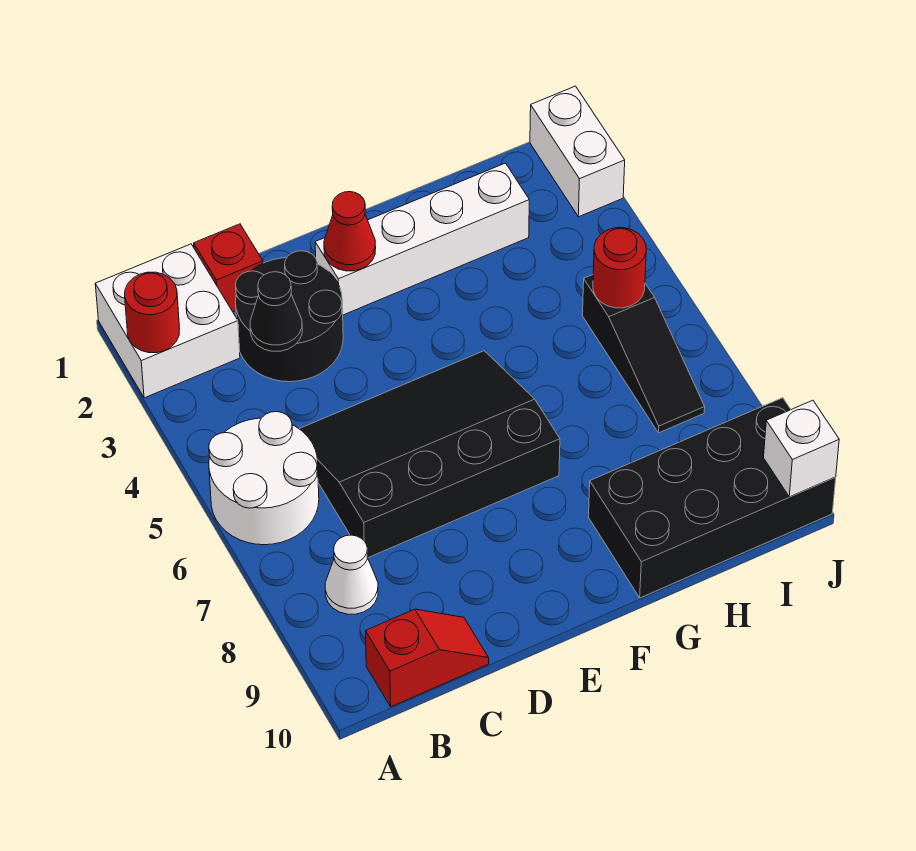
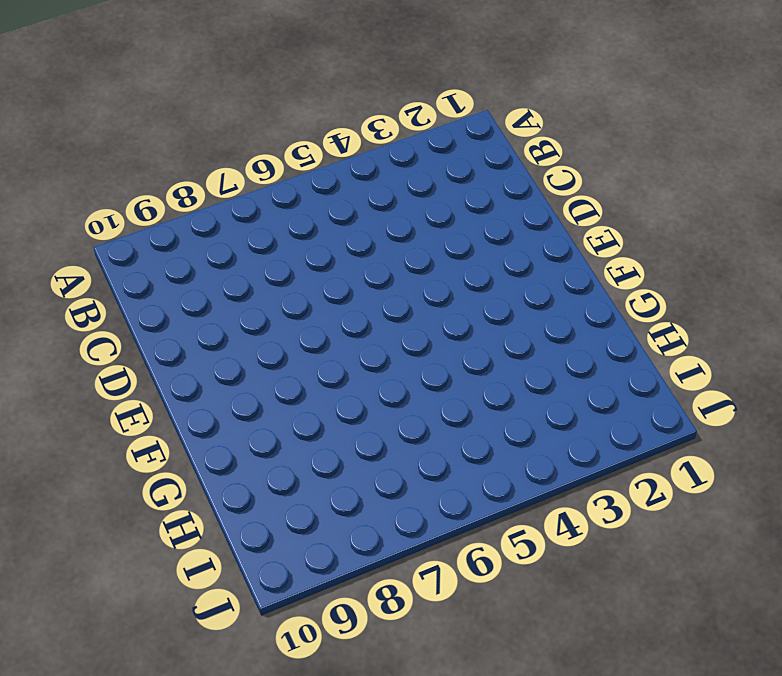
none -> white 2x2 brick [95,244,240,398]
none -> white 2x2 round brick [209,412,319,545]
none -> white 1x1 cone [325,535,378,614]

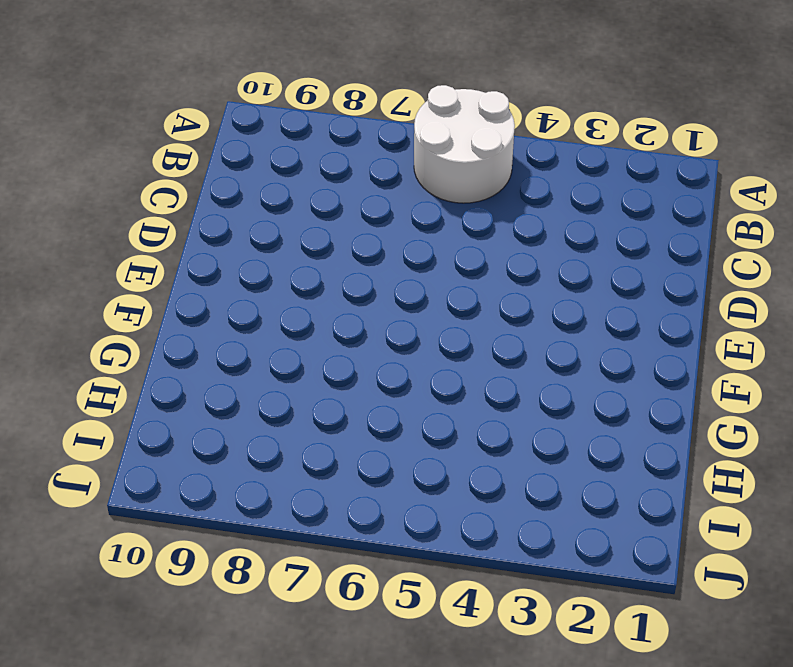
none -> white 2x2 brick [95,244,240,398]
none -> white 1x1 cone [325,535,378,614]
none -> red 1x2 slope [365,609,489,707]

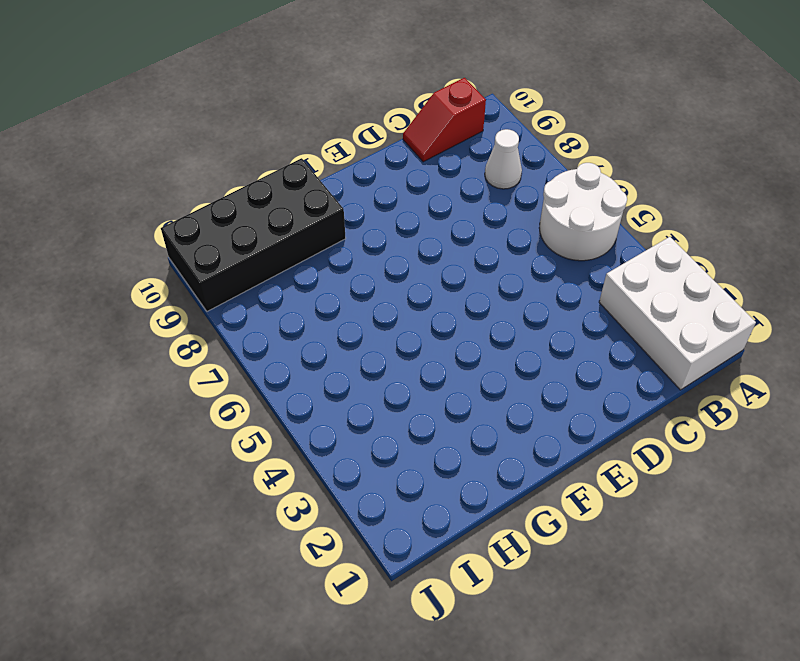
white 2x3 brick [599,237,756,390] -> white 2x2 brick [95,244,240,398]
none -> red 1x1 brick [194,224,263,312]
none -> black 2x2 round brick [236,251,343,382]
none -> black 3x4 slope [300,351,560,558]

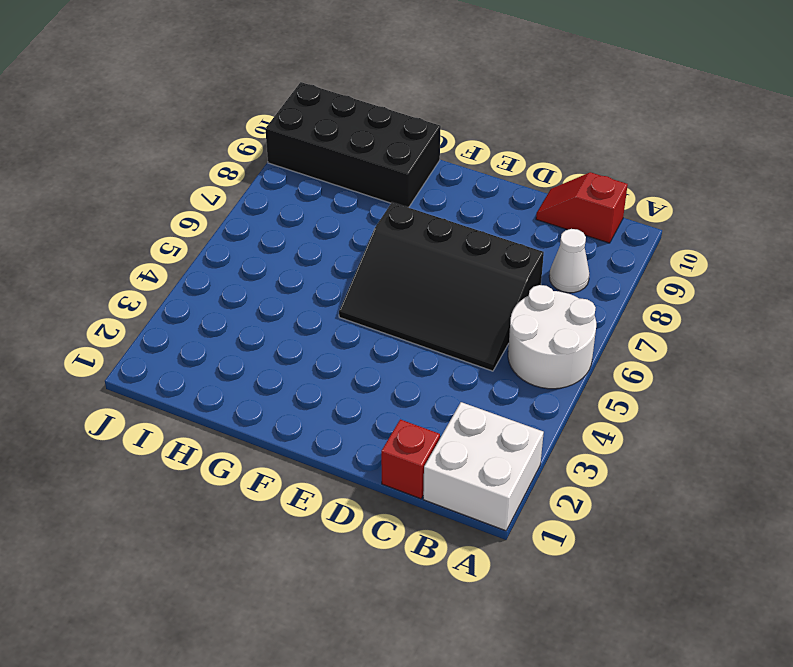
none -> black 2x2 round brick [236,251,343,382]
none -> white 1x4 brick [315,163,529,315]
none -> black 1x3 slope [583,275,705,433]

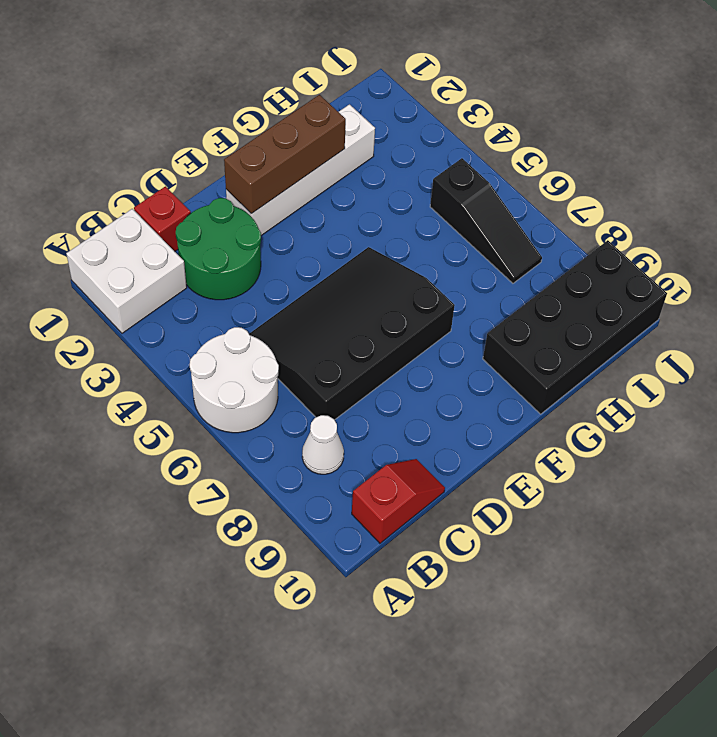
green 2x2 round brick [176,198,261,300] -> black 2x2 round brick [236,251,343,382]
brown 1x3 brick [224,95,346,214] -> red 1x1 cone [324,192,376,271]
none -> white 1x2 brick [530,86,625,217]
none -> red 1x1 round brick [125,272,180,353]
none -> black 1x1 cone [250,272,302,351]

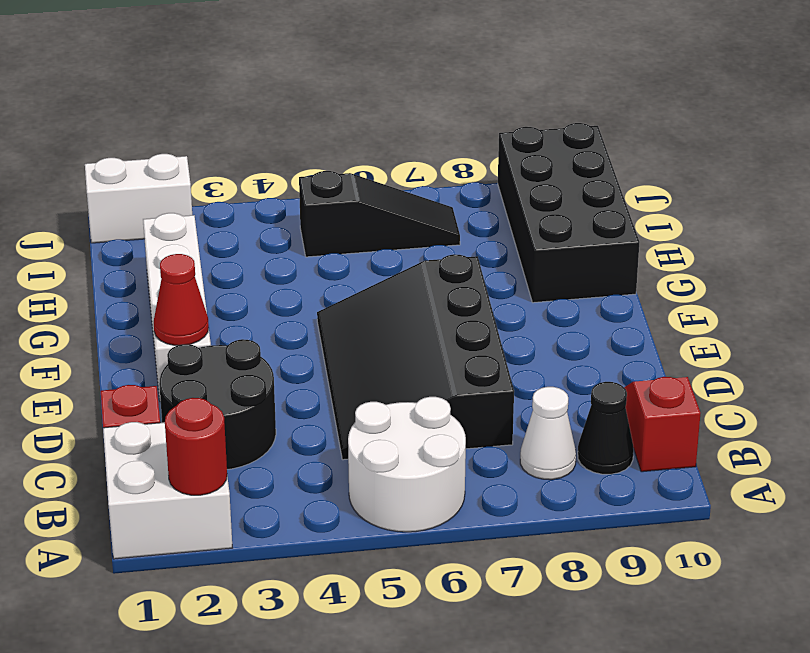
black 1x1 cone [578,382,634,474] -> black 1x1 cone moved to [250,272,302,351]
none -> red 1x1 round brick [593,228,646,308]
none -> white 1x1 brick [764,400,839,497]

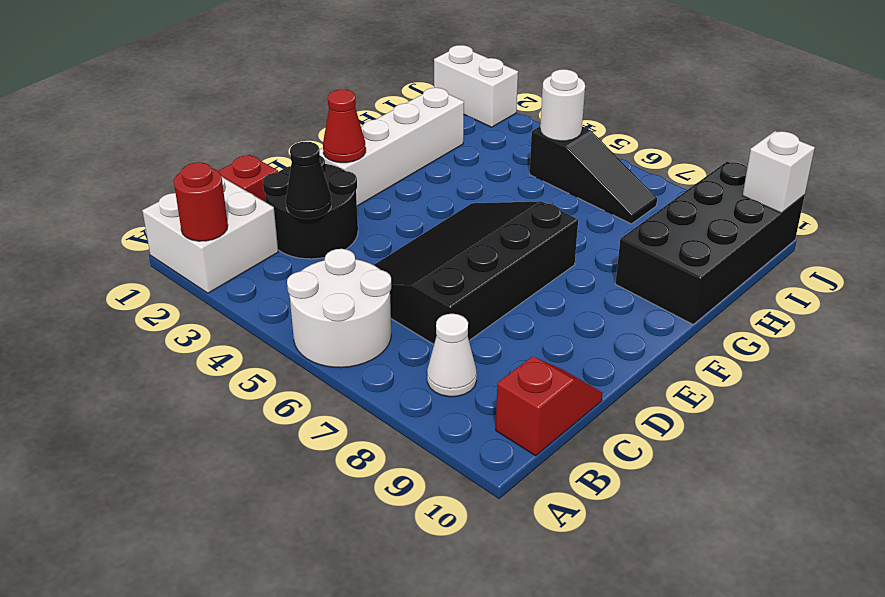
white 1x1 round brick [540,69,585,141] -> red 1x1 round brick [593,228,646,308]

